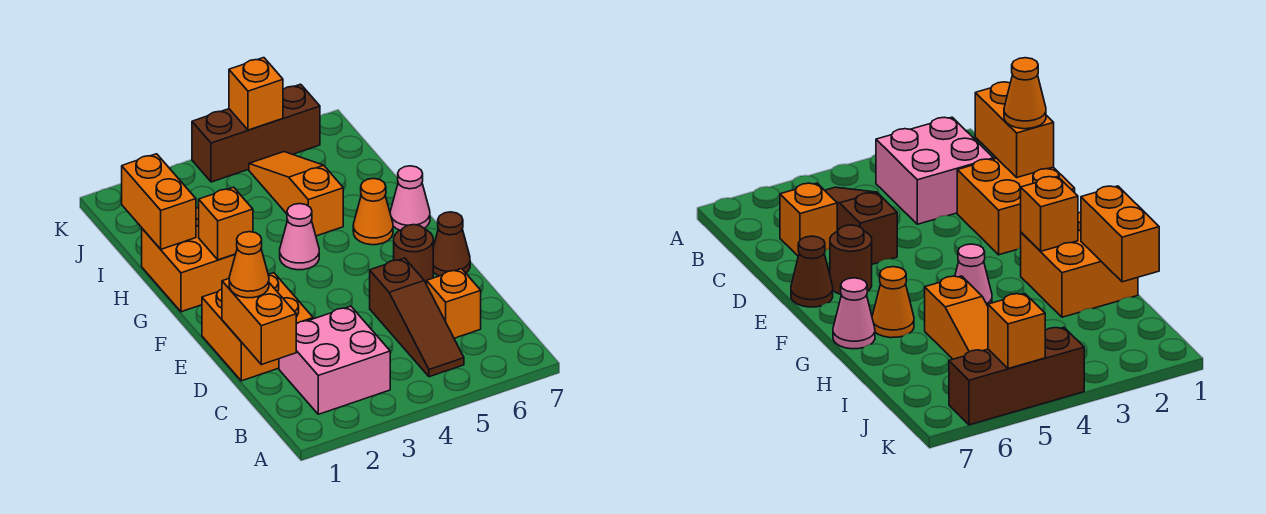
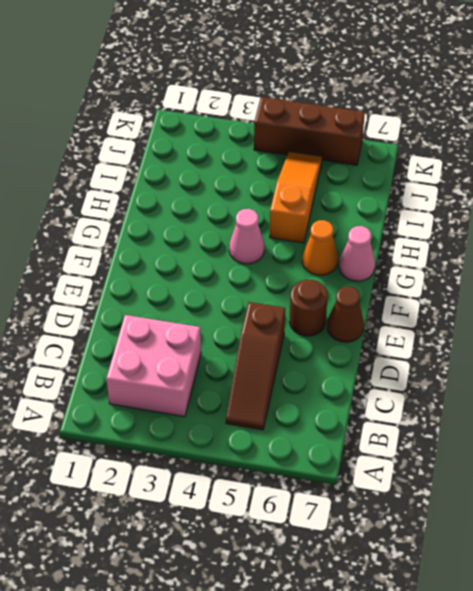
none -> orange 1x1 brick [427,269,481,338]
none -> orange 2x2 brick [202,273,313,381]
none -> orange 2x2 brick [142,207,235,312]

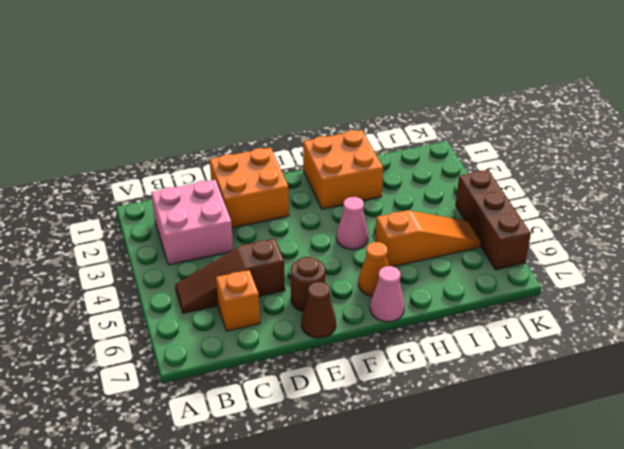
none -> orange 1x2 brick [222,279,296,365]
none -> orange 1x1 brick [199,187,253,260]
none -> orange 1x2 brick [122,154,196,249]

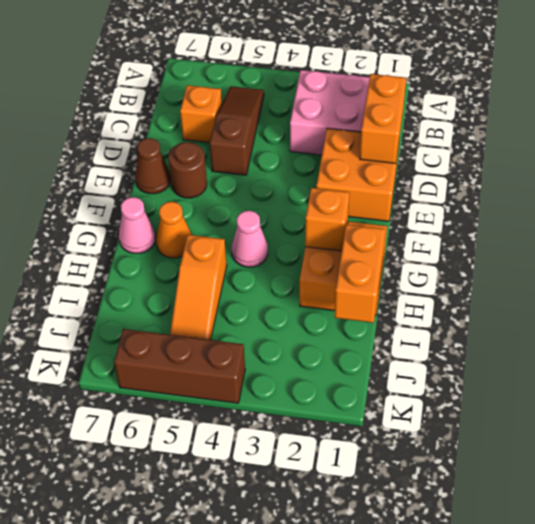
none -> orange 1x1 brick [229,58,283,130]
none -> orange 1x1 cone [229,232,269,298]

